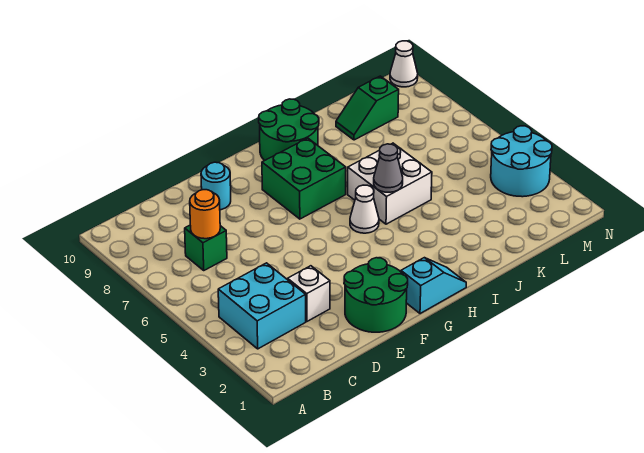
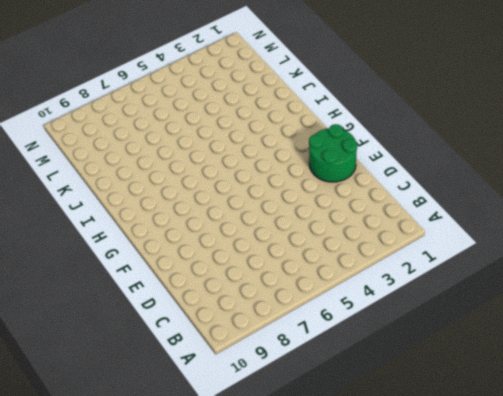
none -> cyan 2x2 brick [218,263,306,349]
none -> green 1x1 brick [185,225,227,270]
none -> white 1x1 brick [288,266,330,321]

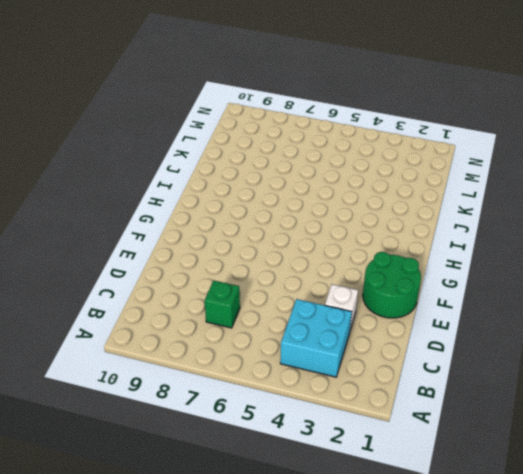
none -> cyan 1x1 round brick [201,162,231,210]
none -> cyan 1x2 slope [401,258,466,314]
none -> green 2x2 brick [262,138,346,219]

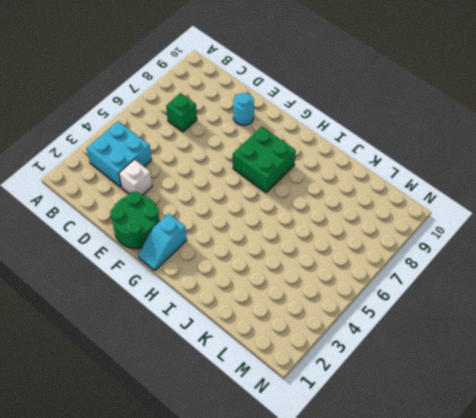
cyan 1x2 slope [138,213,187,271] -> cyan 1x2 slope turned to [401,258,466,314]
none -> white 1x1 cone [350,185,379,233]
none -> green 2x2 round brick [259,99,319,161]
none -> white 2x2 brick [348,143,432,224]

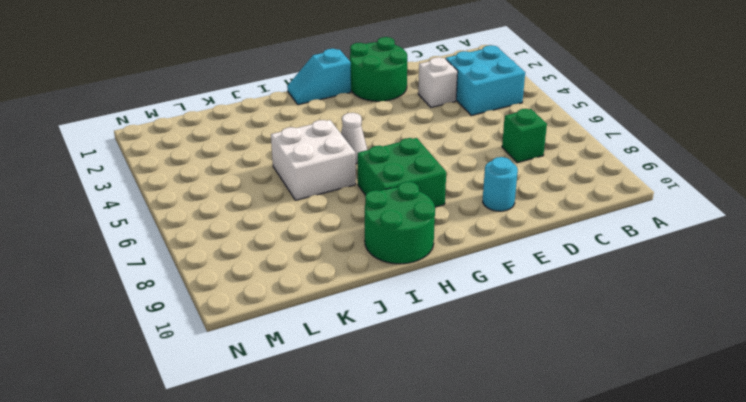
none -> green 1x2 slope [336,76,399,140]
none -> cyan 2x2 round brick [491,126,552,197]
none -> white 1x1 cone [390,41,418,87]

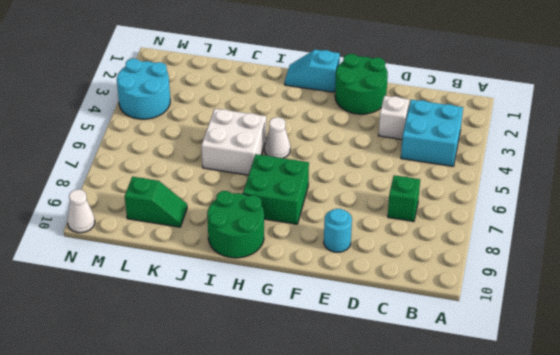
none -> orange 1x1 round brick [190,190,220,239]
none -> grey 1x1 cone [374,144,403,192]

